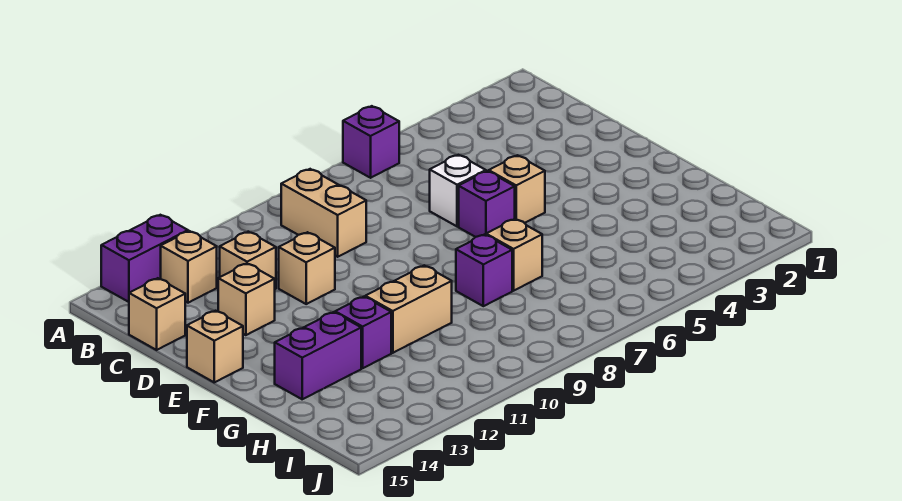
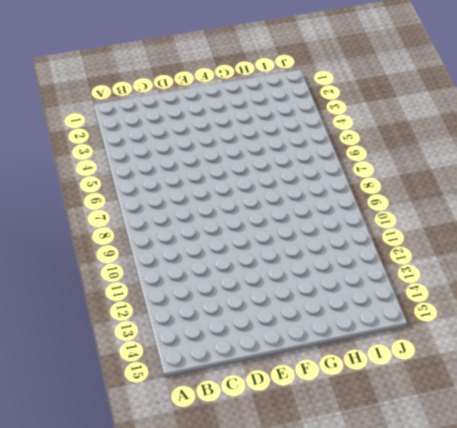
none -> purple 1x1 brick [343,106,399,178]
none -> purple 1x2 brick [101,215,188,302]
none -> tan 1x2 brick [281,169,366,257]

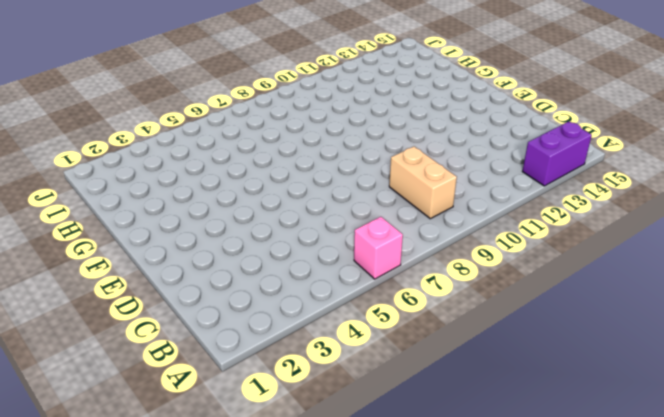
pink 1x1 brick [354,217,403,279] -> purple 1x1 brick [343,106,399,178]
none -> tan 1x1 brick [161,231,217,303]
none -> tan 1x1 brick [220,232,276,289]
none -> tan 1x1 brick [129,278,185,350]

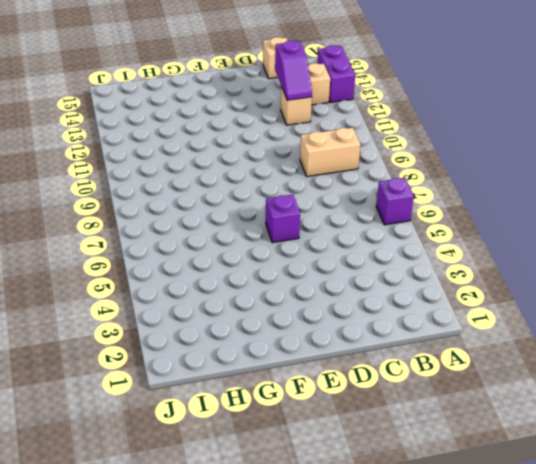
purple 1x2 slope [275,41,312,100] -> none
none -> white 1x1 brick [430,155,486,227]
none -> tan 1x1 brick [279,232,335,304]
none -> tan 1x1 brick [218,264,275,335]

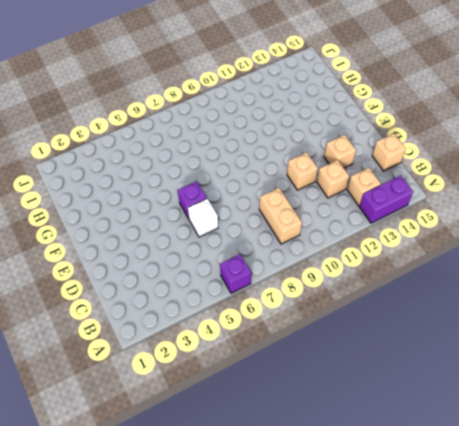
none -> tan 1x1 brick [489,155,545,223]
none -> tan 1x1 brick [187,311,243,382]
none -> tan 1x1 brick [486,219,542,291]

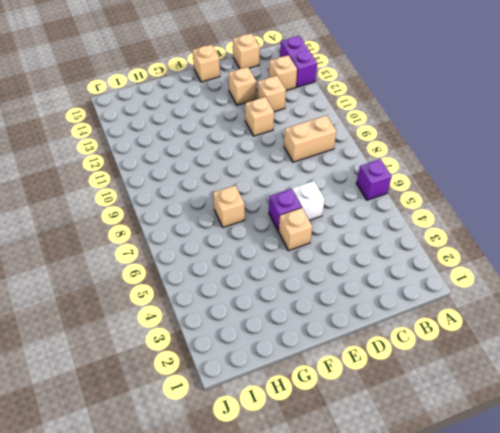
none -> purple 1x1 brick [456,234,512,306]
none -> tan 1x2 brick [365,265,452,353]
none -> purple 1x1 brick [335,297,391,368]

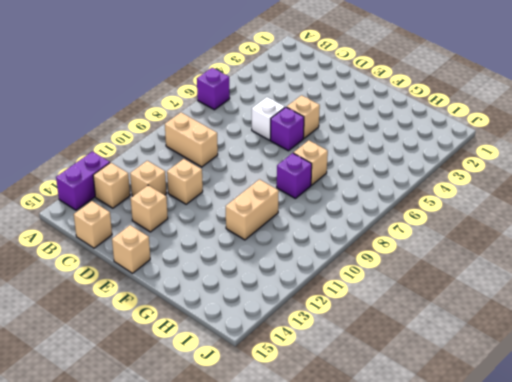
none -> purple 1x1 brick [335,297,391,368]
none -> purple 1x2 brick [275,312,361,399]

